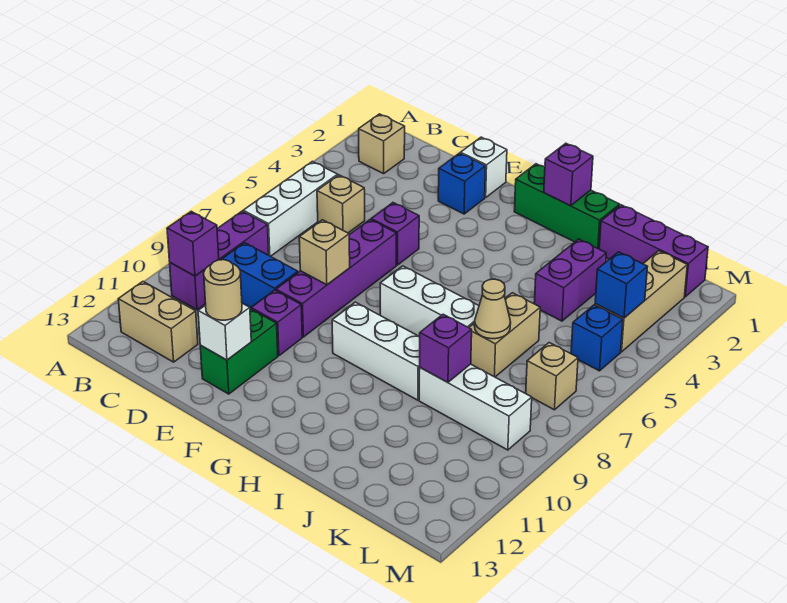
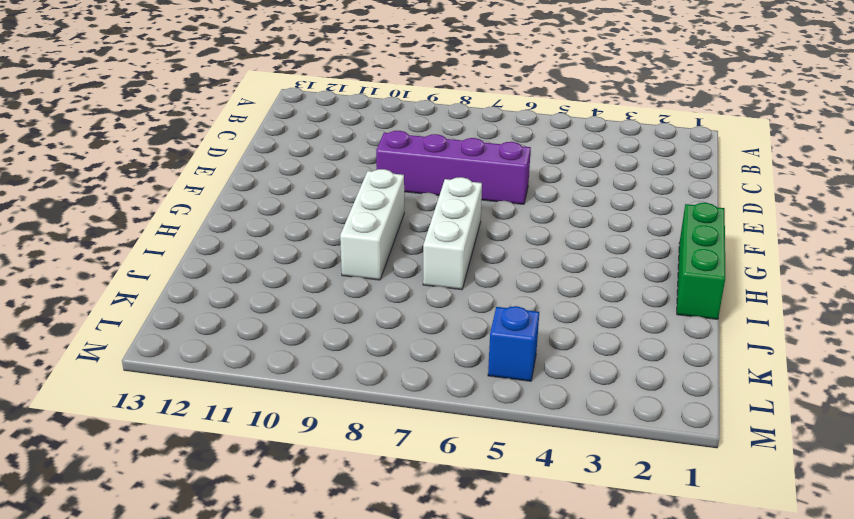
none -> tan 1x1 brick [359,114,405,174]
none -> white 1x3 brick [243,161,338,256]
none -> purple 1x3 brick [170,211,269,310]
none -> tan 1x2 brick [118,282,198,362]

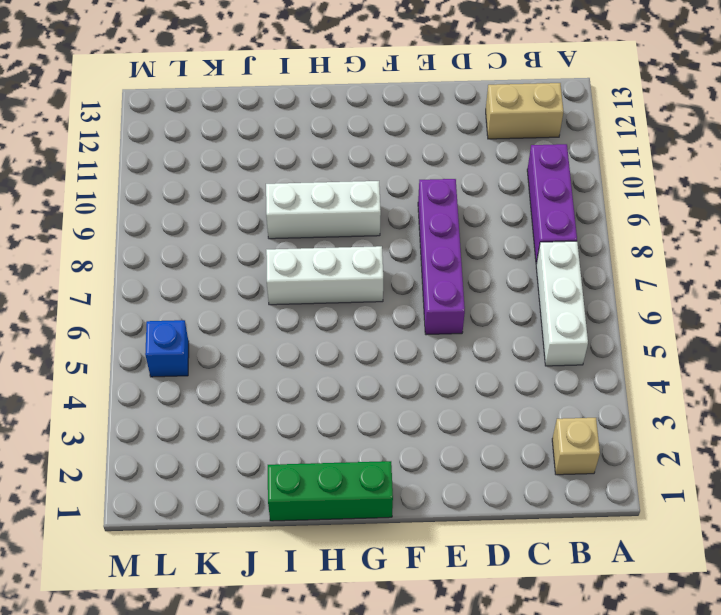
none -> tan 1x1 brick [317,175,365,233]
none -> blue 1x2 brick [222,243,298,308]
none -> white 1x1 brick [461,137,507,198]
none -> blue 1x1 brick [438,153,486,214]

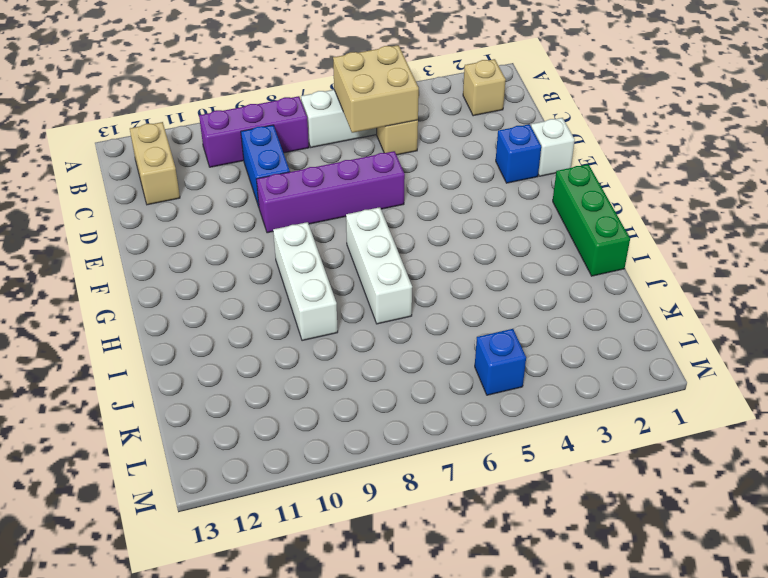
tan 2x2 brick [333,45,419,133] -> none
none -> purple 1x1 brick [371,203,419,265]
none -> purple 1x1 brick [251,290,302,356]
none -> green 1x2 brick [200,309,278,394]
none -> purple 1x3 brick [599,205,708,297]

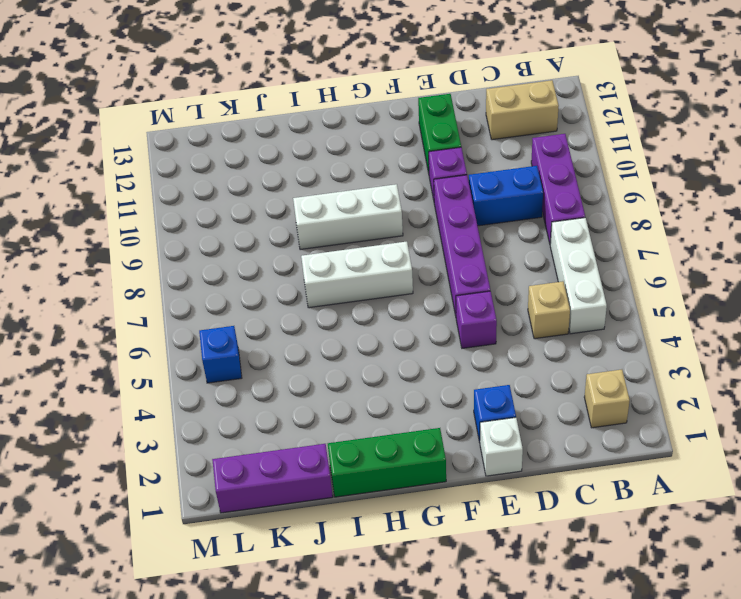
none -> purple 1x2 brick [534,239,606,321]
none -> tan 1x2 brick [469,293,540,377]
none -> white 1x3 brick [419,364,532,450]
none -> tan 1x3 brick [595,251,687,352]

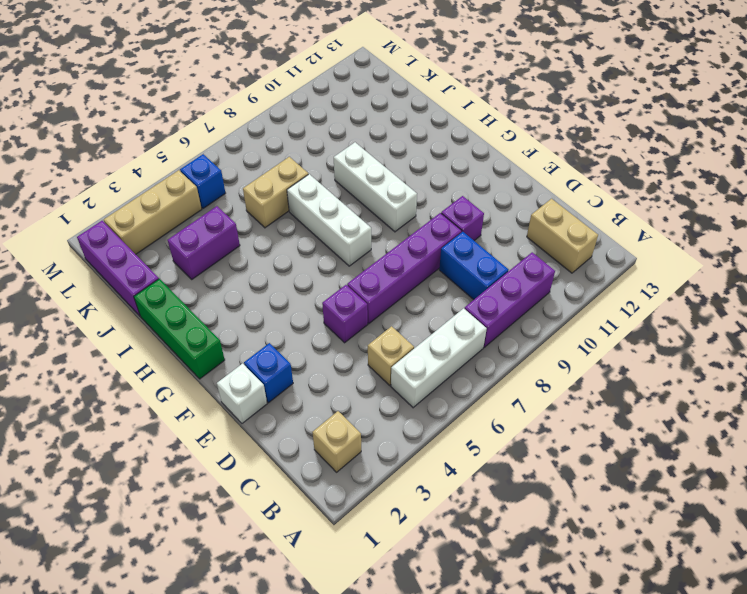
none -> green 1x2 brick [200,309,278,394]
none -> white 1x3 brick [419,364,532,450]
none -> tan 1x1 brick [526,343,578,410]
none -> purple 1x1 brick [167,211,219,276]

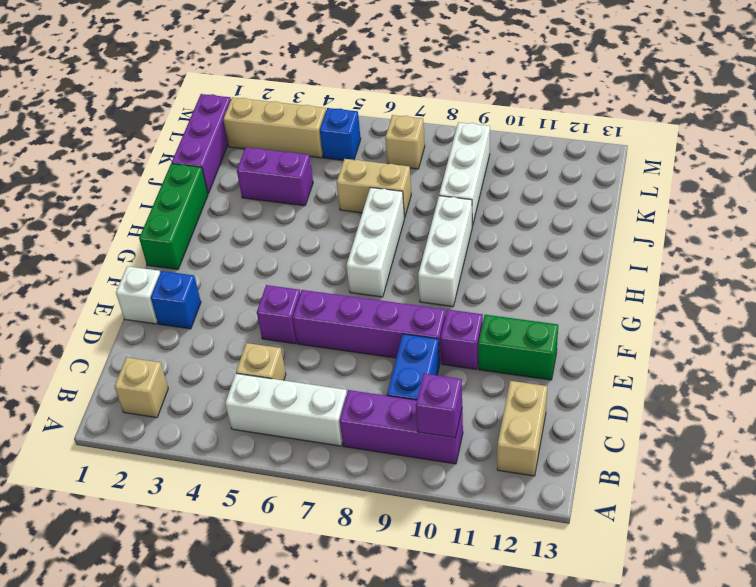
none -> tan 1x1 brick [299,220,350,285]
none -> white 1x1 brick [198,303,251,360]
none -> purple 1x1 brick [544,143,593,206]
none -> tan 1x1 cone [474,279,511,339]

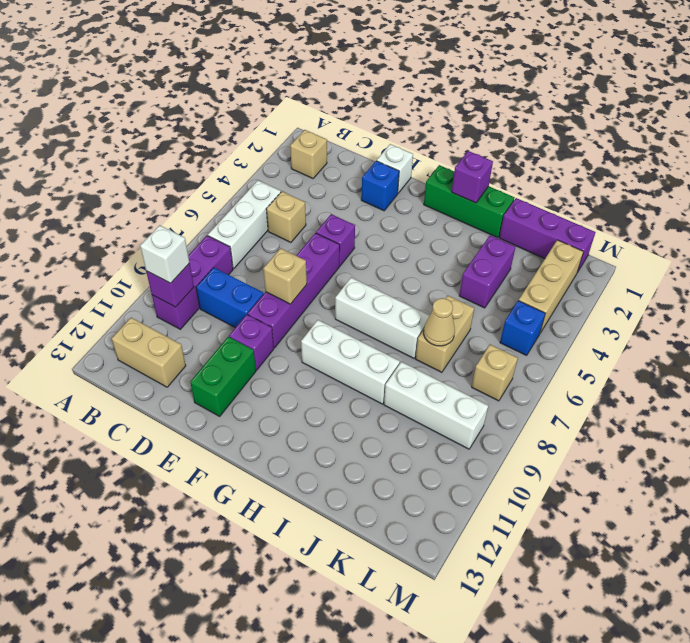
white 1x1 brick [140,225,189,283] -> white 1x1 brick moved to [198,303,251,360]
none -> purple 1x1 brick [420,314,472,382]
none -> blue 1x1 brick [595,252,648,318]
none -> tan 1x1 round brick [204,260,242,320]

